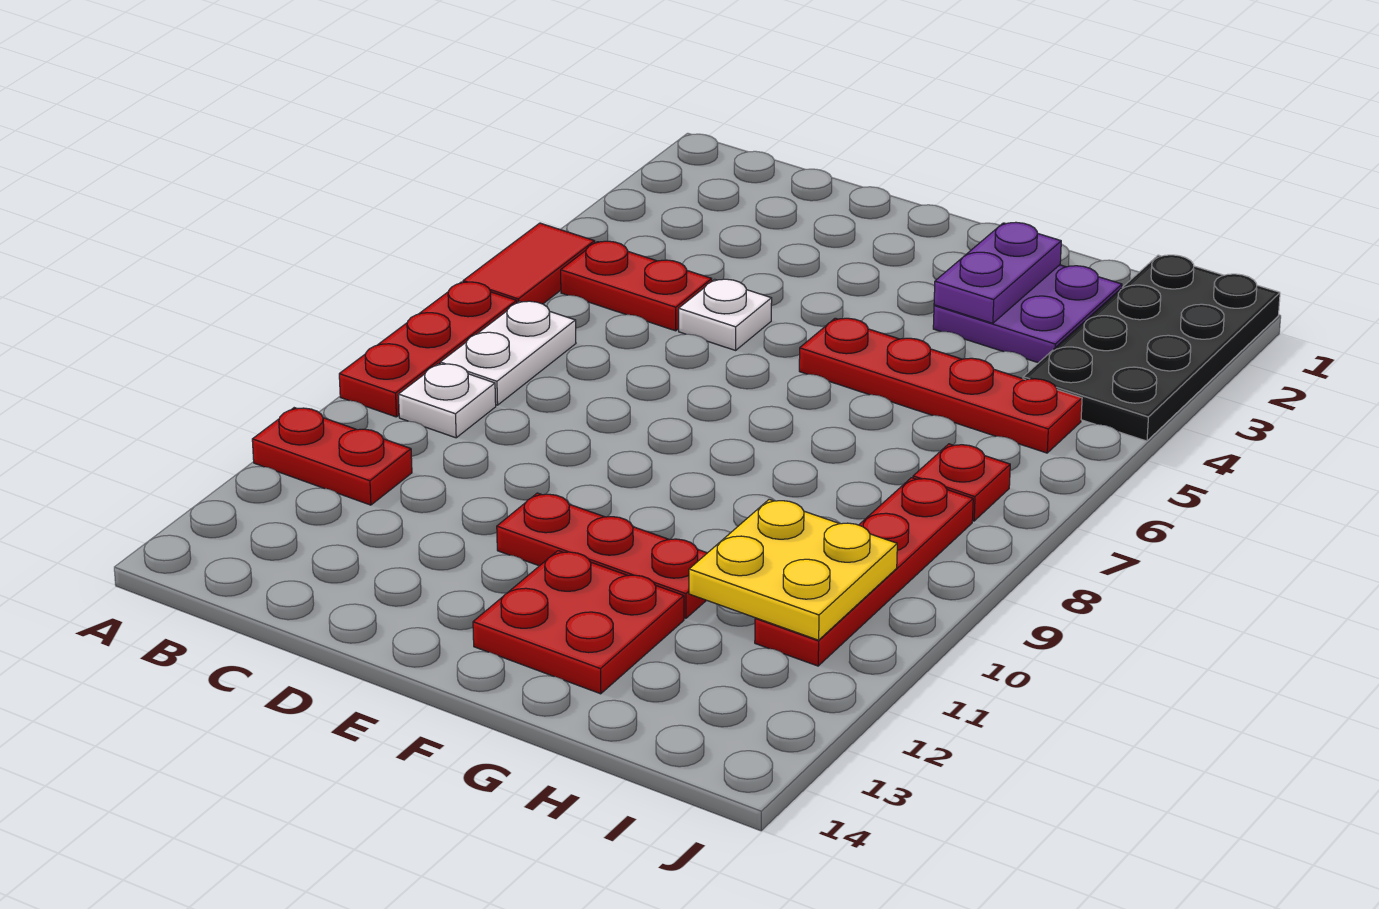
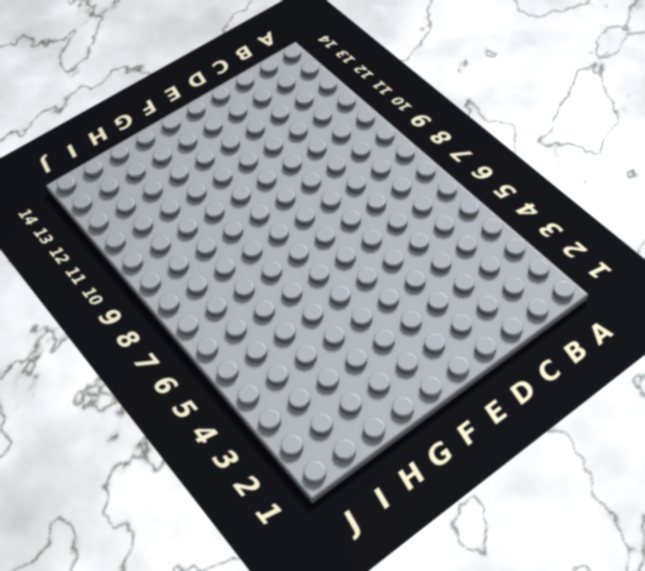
none -> red 1x2 tile [463,223,595,304]
none -> red 1x3 plate [339,282,517,417]
none -> red 1x2 plate [252,408,412,505]

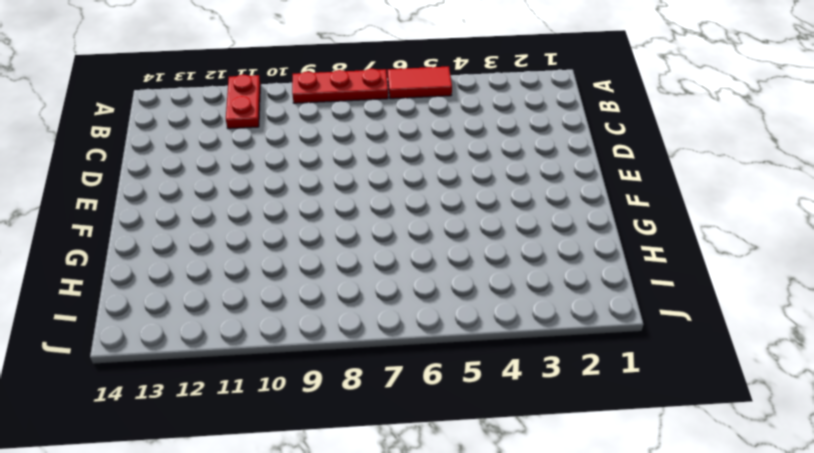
none -> red 1x2 plate [561,241,712,331]
none -> white 1x2 plate [440,301,576,405]
none -> white 1x1 plate [398,364,496,438]

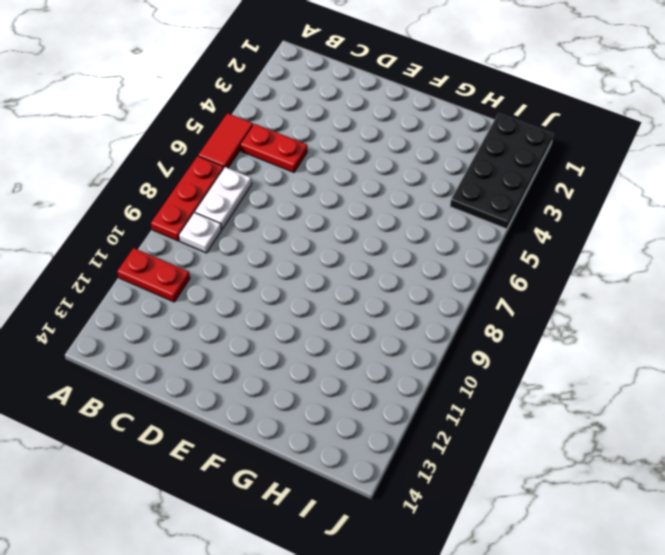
none -> white 1x1 plate [679,279,772,350]
none -> red 1x3 plate [497,493,707,618]
none -> red 1x4 plate [799,318,1082,453]

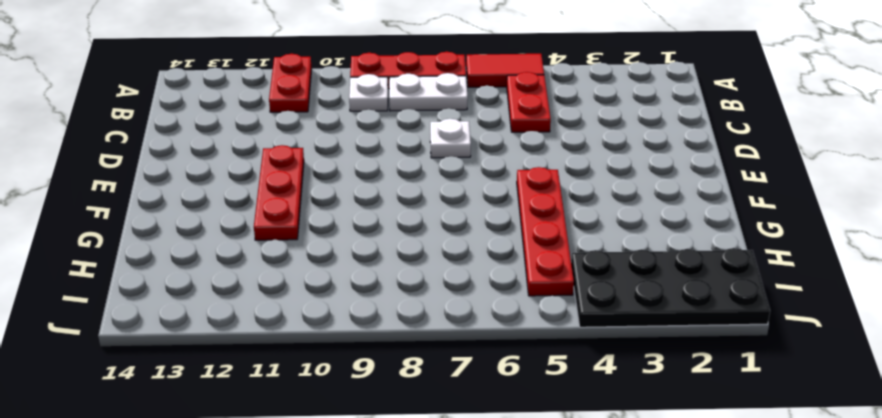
white 1x1 plate [430,119,471,158] -> white 1x1 plate moved to [679,279,772,350]
none -> red 2x2 plate [473,551,684,694]
none -> purple 2x2 plate [933,265,1122,363]
none -> red 1x1 plate [913,444,1010,521]

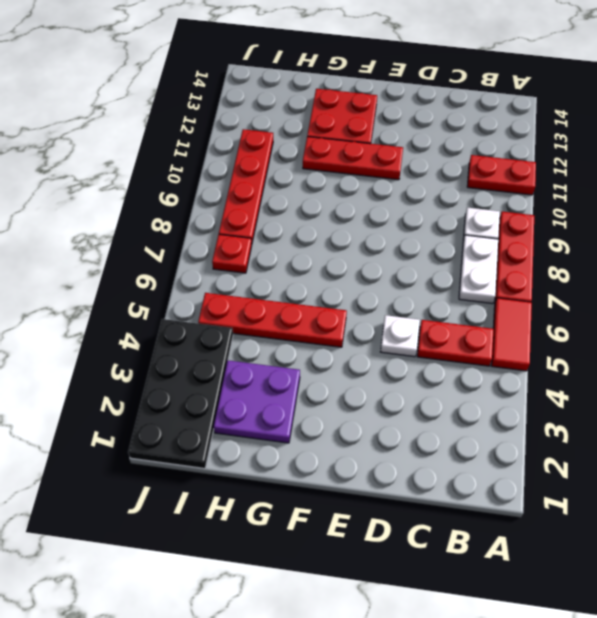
none -> purple 1x2 plate [934,222,1061,323]
none -> yellow 2x2 plate [689,499,897,640]

